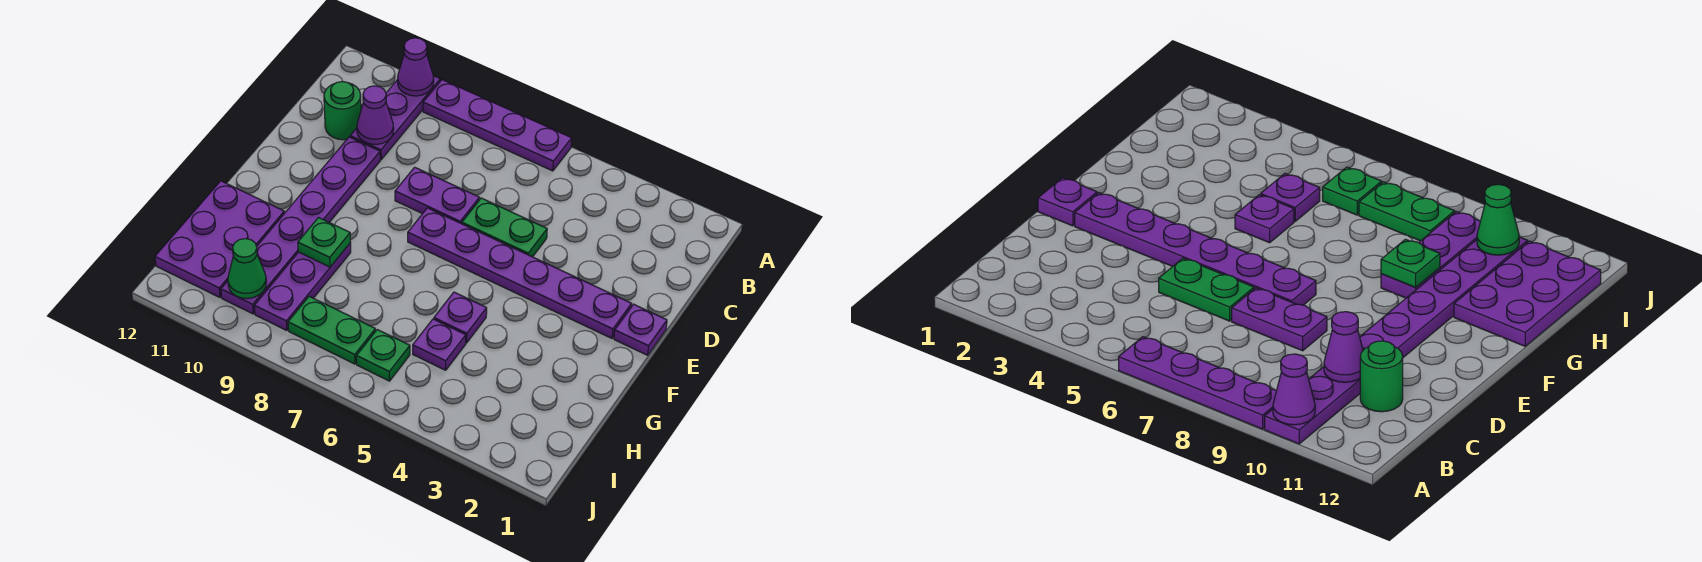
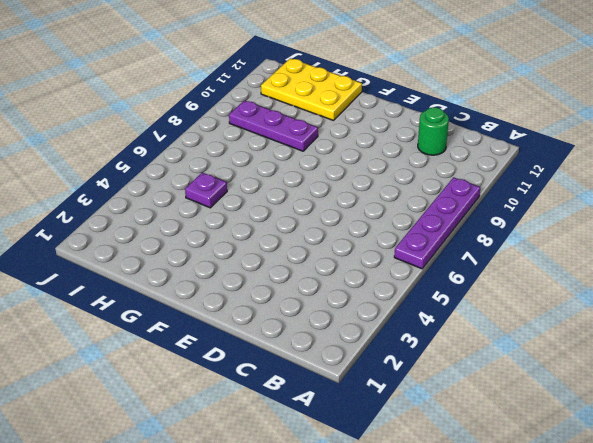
yellow 2x3 plate [261,58,362,120] -> purple 2x3 plate [155,181,284,297]
none -> purple 1x3 plate [350,76,440,160]
none -> green 1x2 plate [462,198,547,257]
none -> purple 1x2 plate [395,167,479,224]

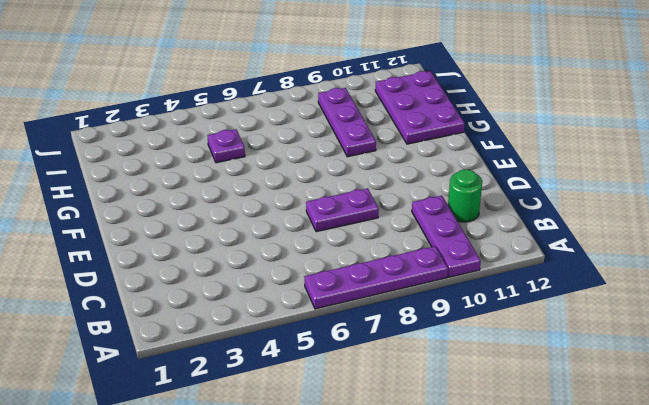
none -> green 1x2 plate [462,198,547,257]
none -> purple 1x6 plate [221,137,380,314]
none -> purple 1x1 plate [614,304,667,355]

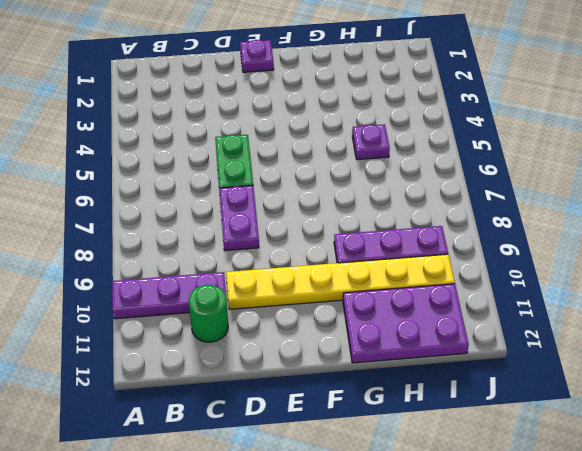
yellow 1x6 plate [226,254,455,309] -> purple 1x6 plate [221,137,380,314]
none -> purple 1x4 plate [423,80,572,171]
none -> purple 1x6 plate [408,208,632,338]
none -> purple 1x1 plate [434,292,487,343]

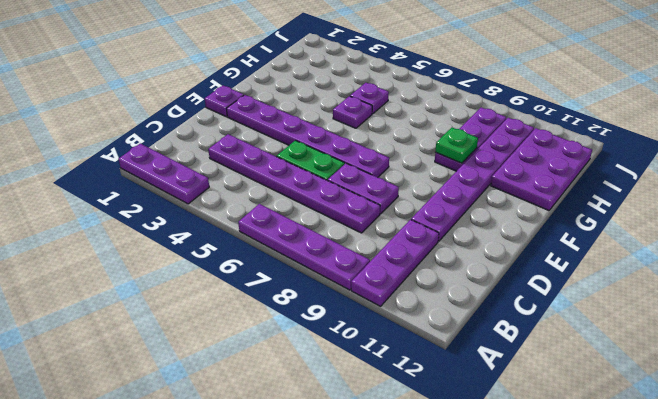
purple 1x3 plate [119,143,209,204] -> none
purple 1x6 plate [208,134,380,233] -> none
none -> green 1x1 round brick [324,81,361,140]
none -> green 1x1 plate [356,330,410,381]
none -> green 1x2 plate [288,296,375,364]

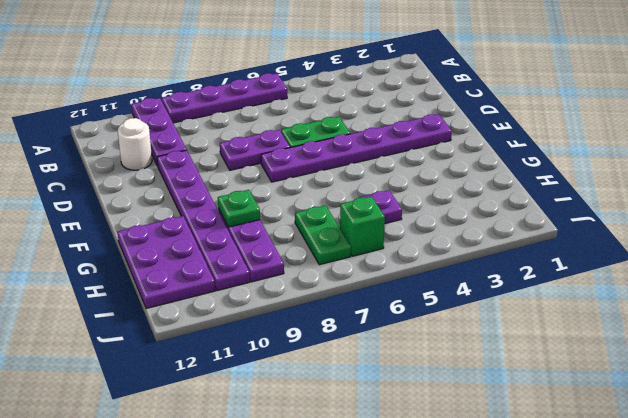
white 1x1 round brick [118,118,152,170] -> green 1x1 round brick [324,81,361,140]
green 1x2 plate [295,205,351,265] -> green 1x2 plate turned to [288,296,375,364]
green 1x1 brick [340,196,385,256] -> green 1x1 plate [356,330,410,381]
none -> purple 1x1 plate [614,304,667,355]
none -> purple 1x1 plate [434,292,487,343]
none -> purple 1x1 cone [398,38,434,96]

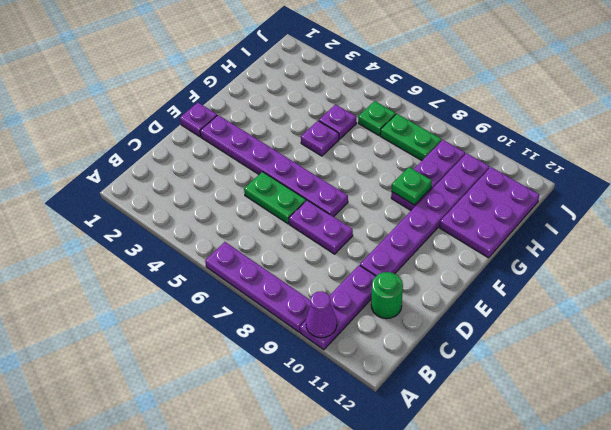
none -> purple 1x1 cone [357,86,394,144]
none -> green 1x1 cone [228,239,266,298]

